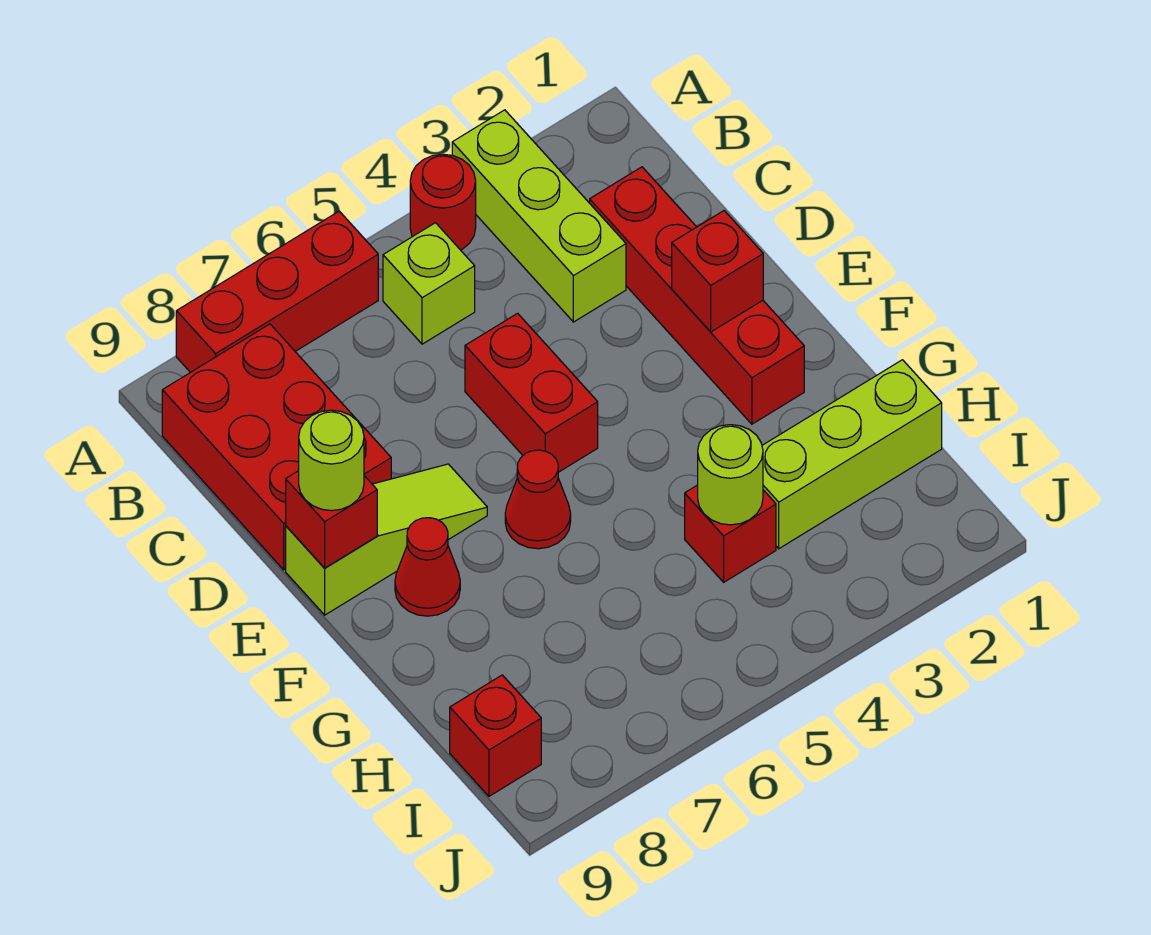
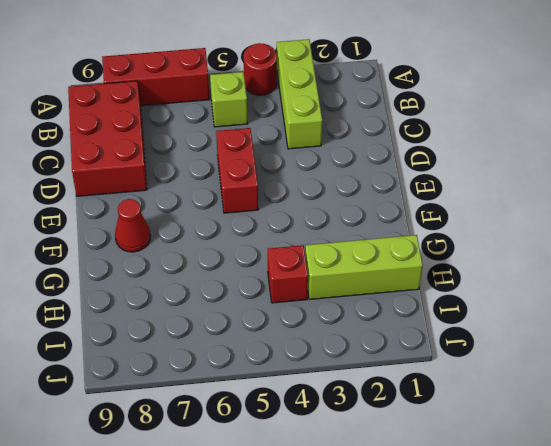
none -> red 1x4 brick [590,167,804,424]
none -> lime 1x3 slope [286,464,487,615]
none -> red 1x1 cone [505,450,571,549]

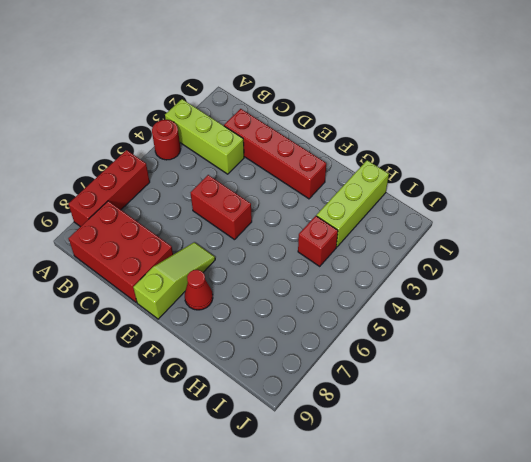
none -> lime 1x1 brick [383,223,475,344]
none -> red 1x1 cone [505,450,571,549]
none -> red 1x1 brick [450,675,541,796]

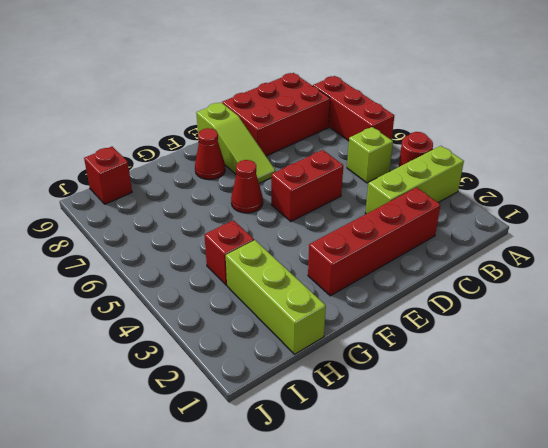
none -> red 1x1 brick [672,211,763,332]
none -> red 1x1 brick [286,471,377,568]
none -> lime 1x1 round brick [698,425,763,525]

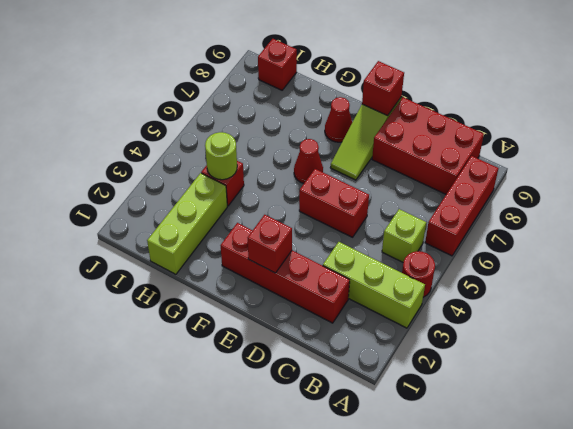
none -> lime 1x1 round brick [299,410,364,511]

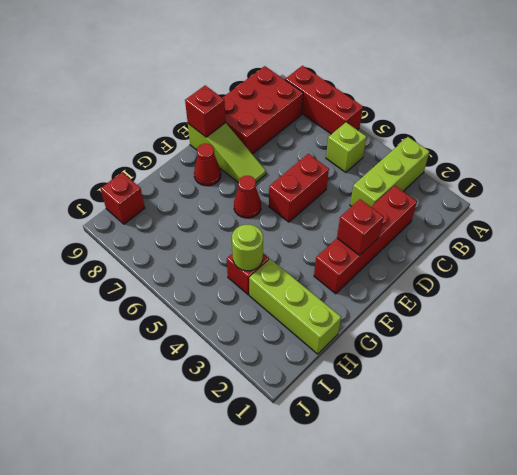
none -> red 1x1 round brick [410,154,476,250]
none -> lime 1x1 round brick [299,410,364,511]

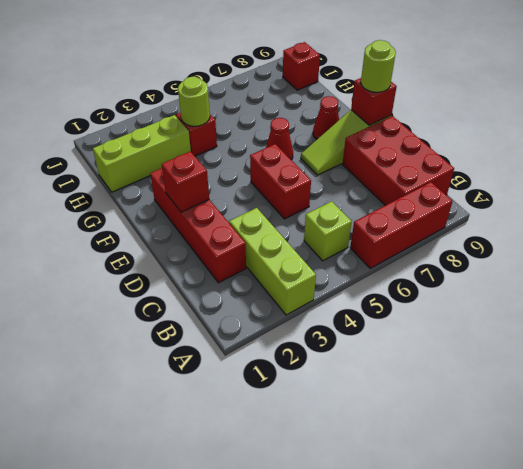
none -> red 1x1 round brick [410,154,476,250]

